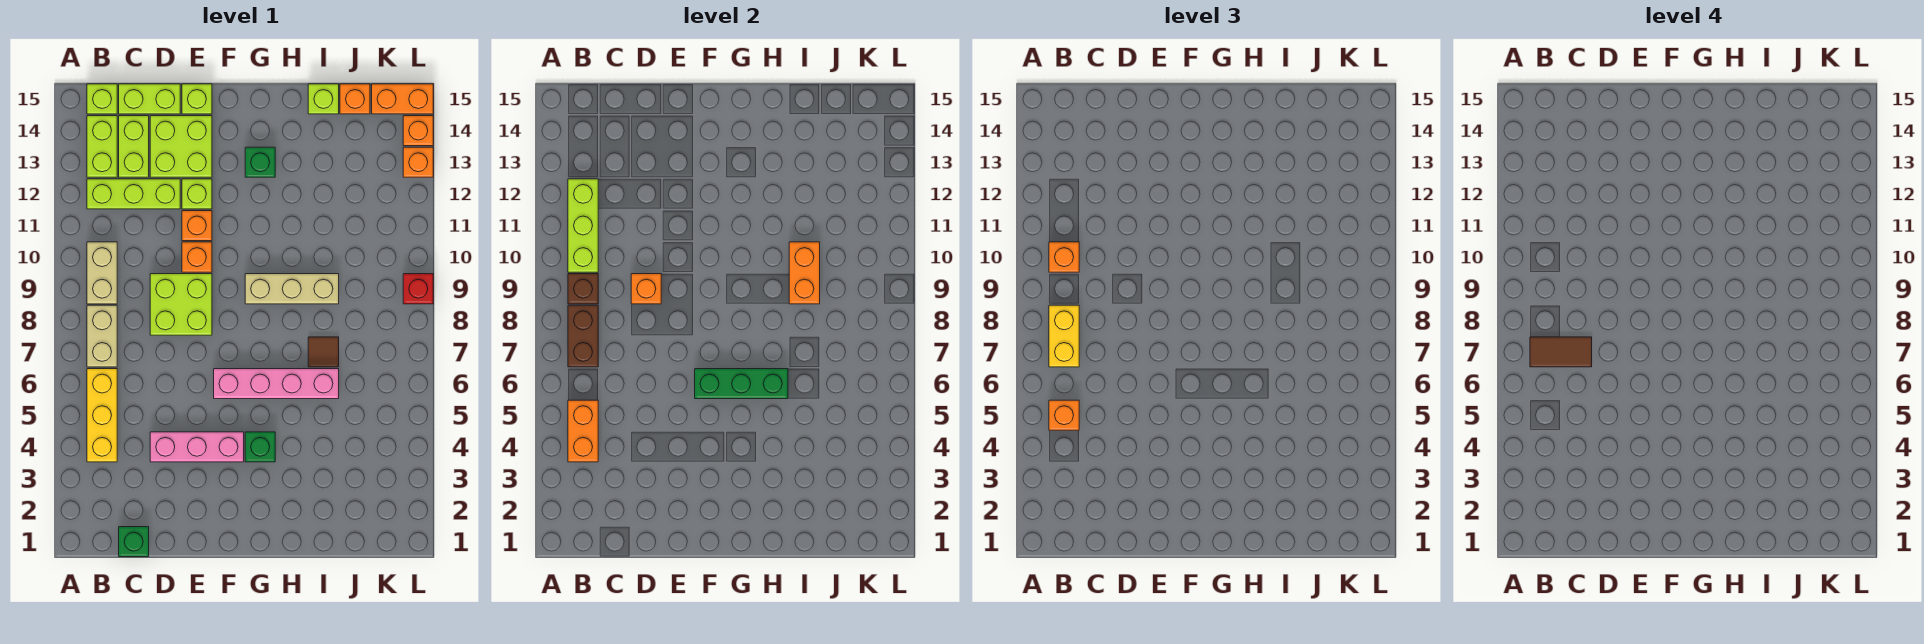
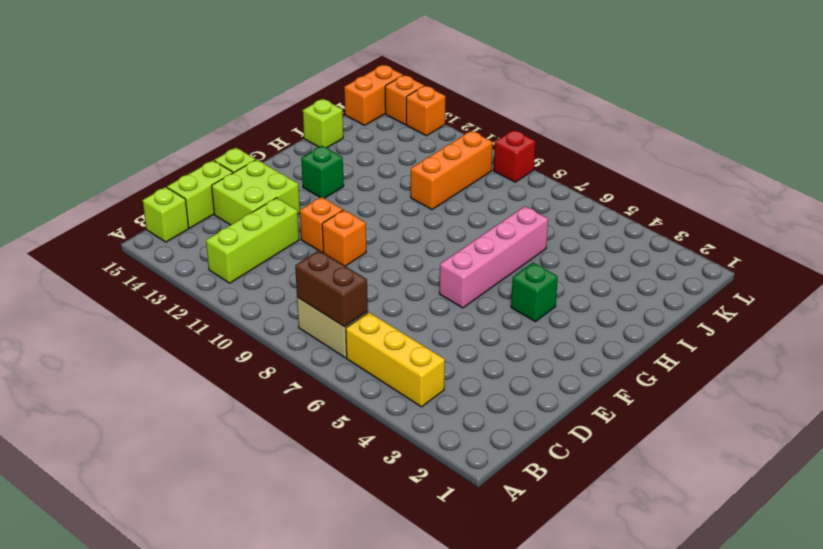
orange 1x3 brick [411,131,493,210] -> none
none -> tan 1x2 brick [87,242,117,304]
none -> lime 1x2 brick [87,116,117,177]
none -> green 1x1 brick [119,527,149,557]
none -> lime 1x2 brick [119,116,149,177]

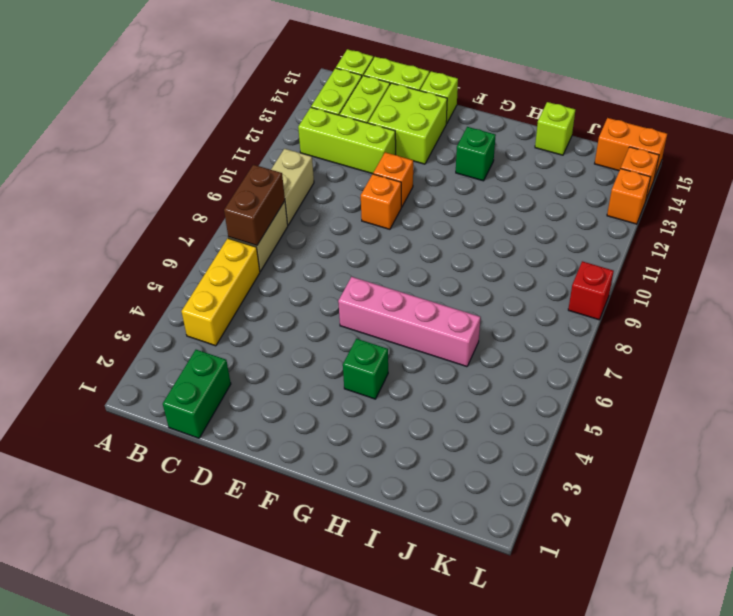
green 1x2 brick [163,350,231,438] -> green 1x1 brick [119,527,149,557]
none -> pink 1x3 brick [150,432,244,462]
none -> lime 2x2 brick [150,274,212,335]
none -> lime 1x1 brick [182,179,212,209]
none -> tan 1x3 brick [245,274,339,304]

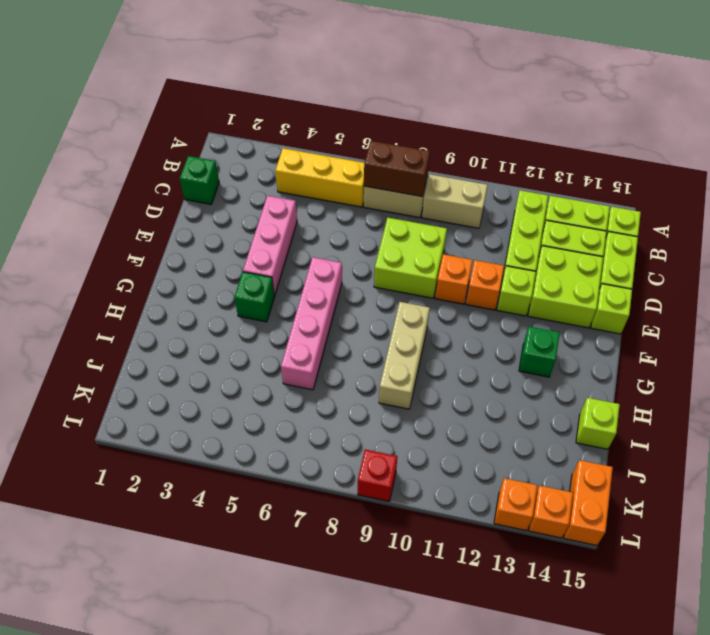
none -> brown 1x1 tile [308,337,339,367]
none -> orange 1x1 brick [340,84,370,114]
none -> orange 1x2 brick [568,400,598,462]
none -> brown 1x1 brick [568,274,598,304]

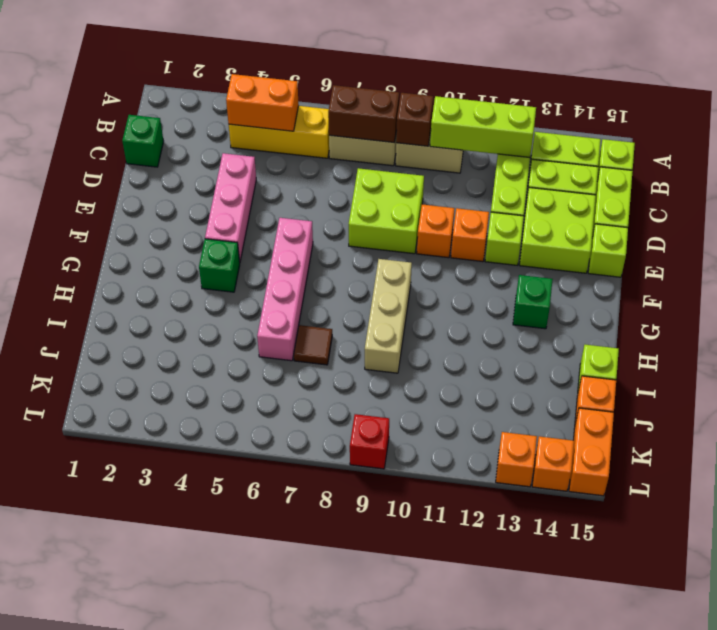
none -> orange 1x1 brick [631,274,661,304]
none -> green 1x3 brick [695,369,788,399]
none -> orange 1x2 brick [789,242,820,304]
none -> orange 1x1 brick [1049,400,1079,430]

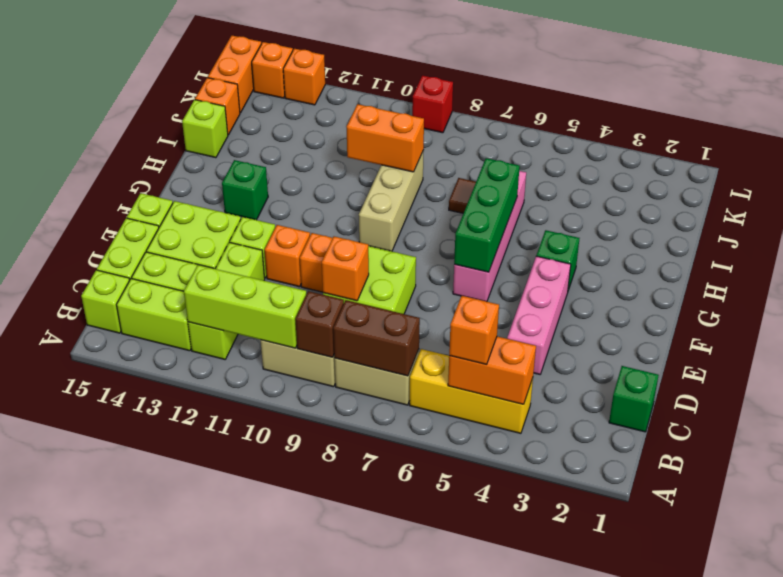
none -> yellow 1x2 brick [1049,305,1079,367]
none -> orange 1x1 brick [1049,242,1079,272]
none -> brown 1x2 tile [1530,337,1592,367]

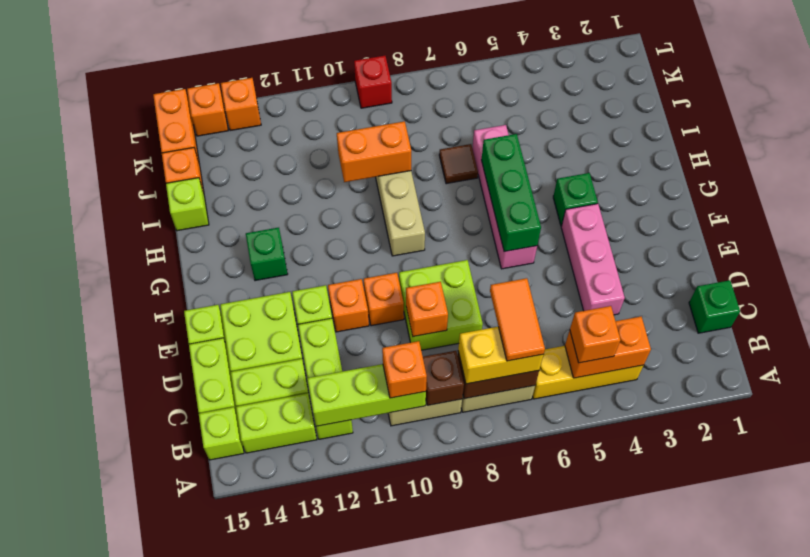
orange 1x2 tile [490,278,545,361] -> brown 1x2 tile [1530,337,1592,367]

